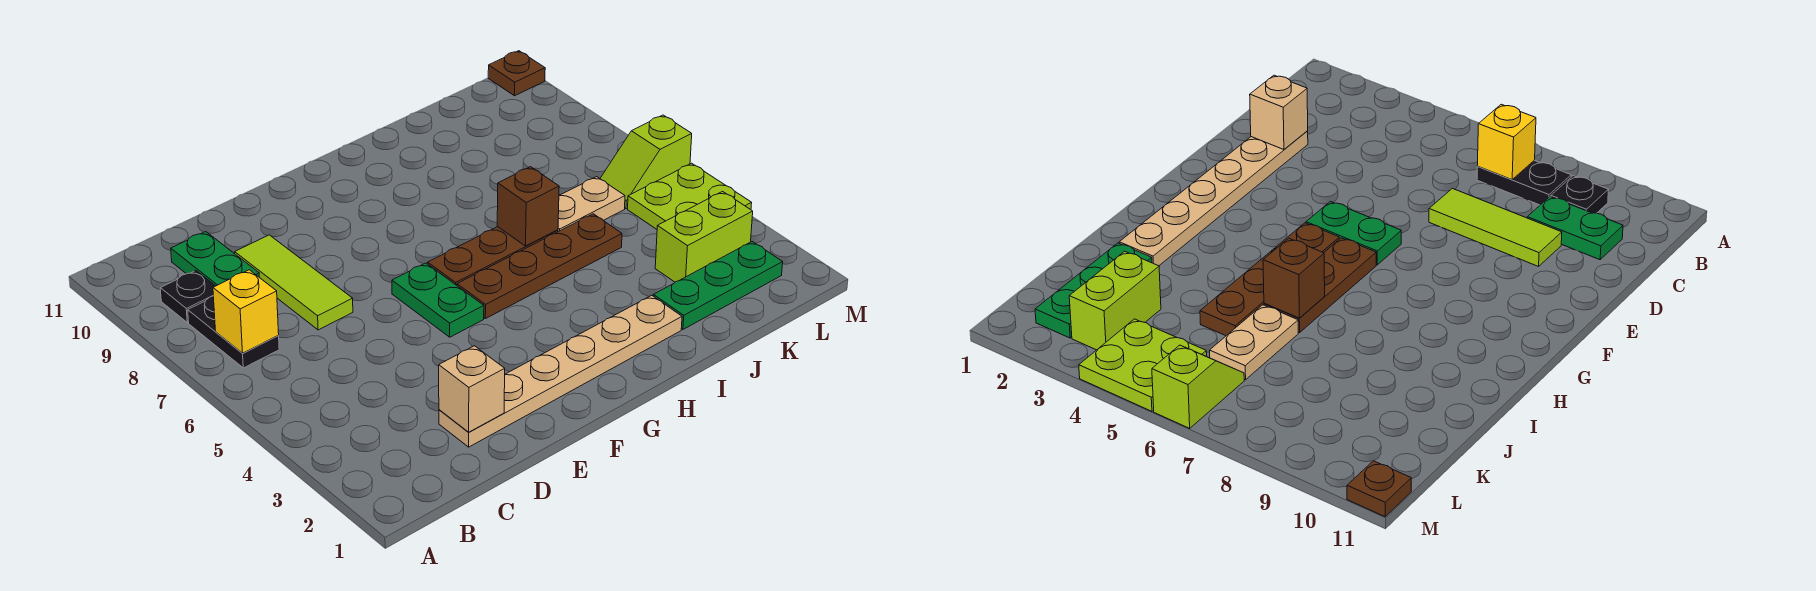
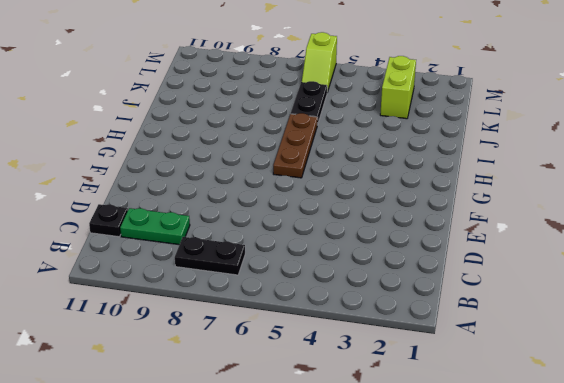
black 1x1 plate [89,204,128,237] -> black 1x1 plate moved to [160,271,215,323]
black 1x2 plate [291,81,327,125] -> tan 1x2 plate [558,177,625,232]
none -> tan 1x6 plate [439,295,682,447]
none -> lime 1x3 tile [235,235,353,330]
none -> green 1x2 plate [392,263,484,337]

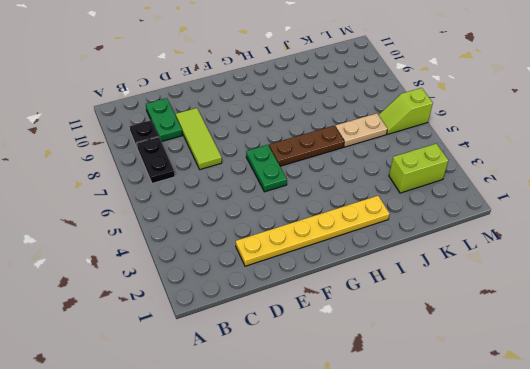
yellow 1x6 plate [236,196,390,266] -> tan 1x6 plate [439,295,682,447]
none -> brown 1x4 plate [457,214,622,319]
none -> green 1x3 plate [653,242,783,329]
none -> lime 2x2 plate [628,163,752,229]

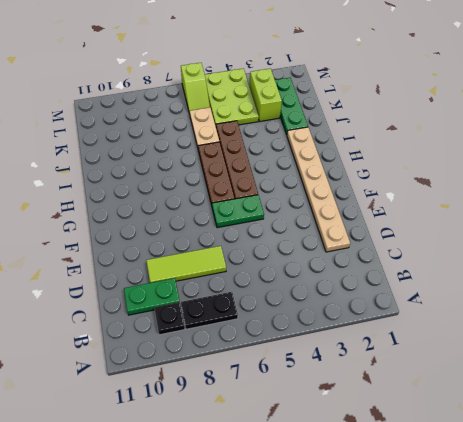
lime 2x3 plate [205,69,259,126] -> lime 2x2 plate [628,163,752,229]
none -> brown 1x1 plate [488,51,545,96]
none -> yellow 1x1 brick [213,270,279,353]
none -> tan 1x1 brick [439,346,505,432]

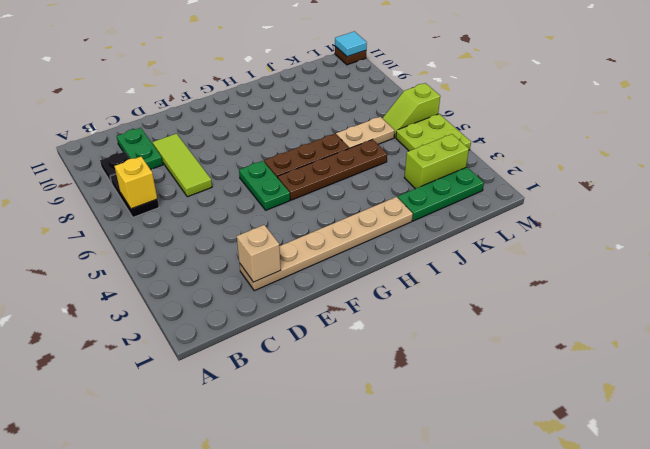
cyan 1x1 tile [335,31,367,57] -> none
none -> brown 1x1 brick [497,167,559,246]

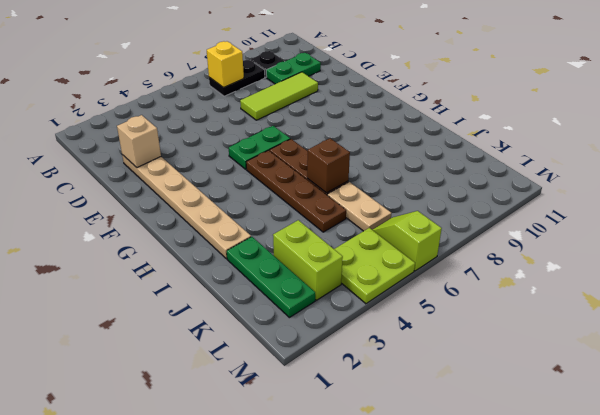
none -> brown 1x1 plate [488,51,545,96]

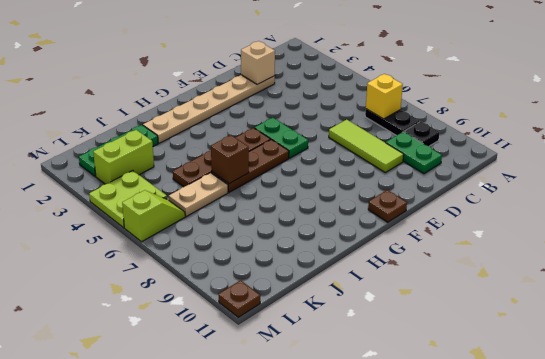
brown 1x1 plate [368,190,407,222] -> none

